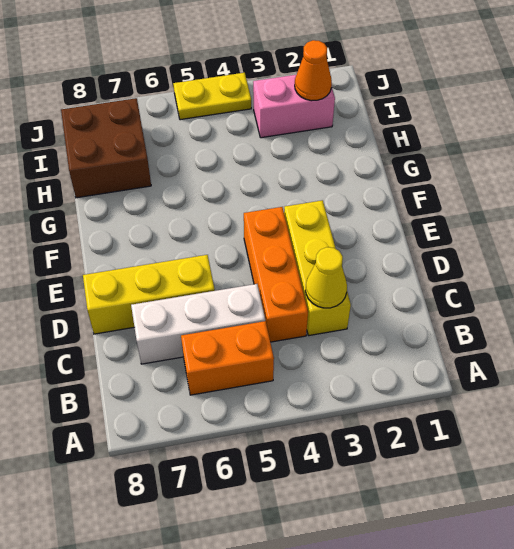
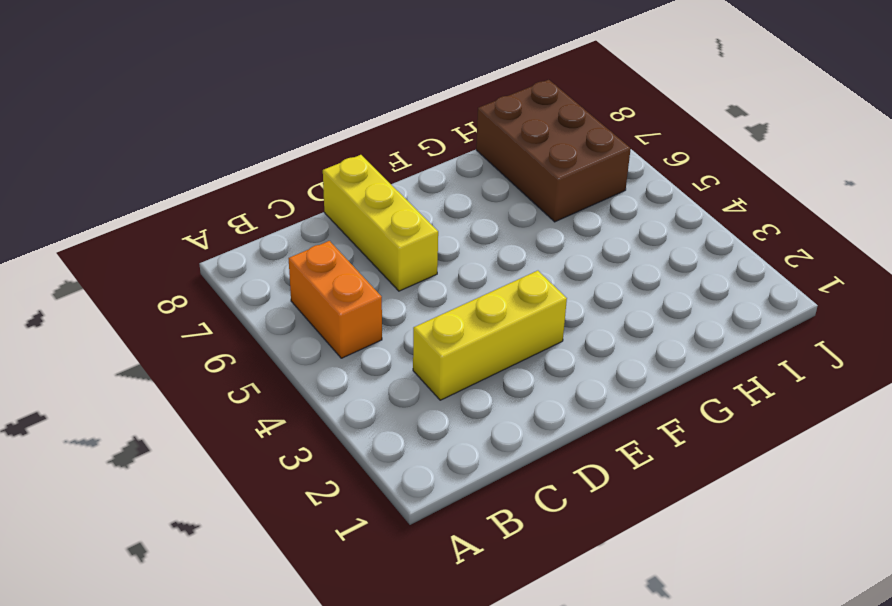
brown 2x3 brick [476,80,631,222] -> brown 2x2 brick [61,98,151,198]
none -> orange 1x3 brick [244,207,308,342]
none -> white 1x3 brick [131,284,265,364]

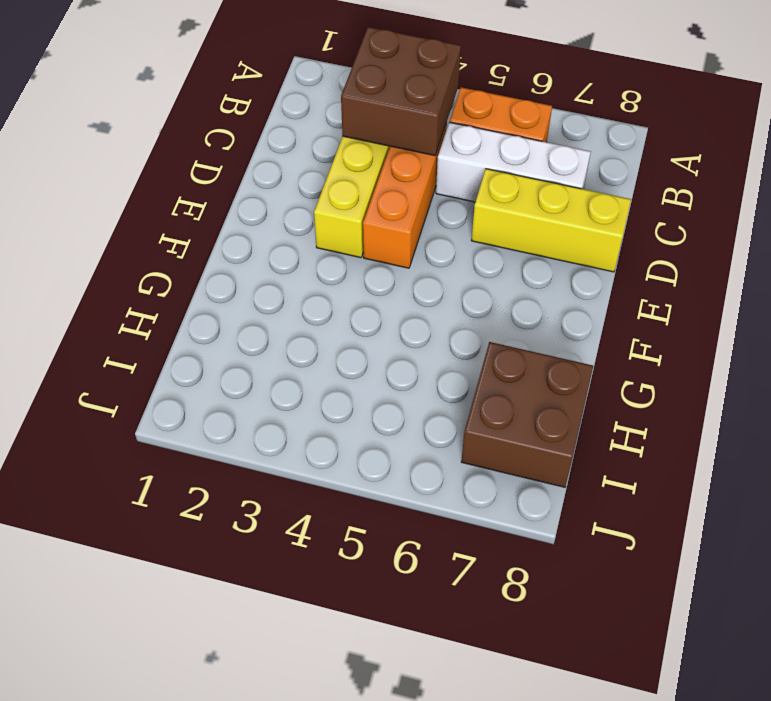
brown 2x2 brick [341,27,461,156] -> yellow 1x1 cone [306,247,347,308]
none -> pink 1x2 brick [253,75,335,138]
none -> yellow 1x2 plate [173,73,251,120]

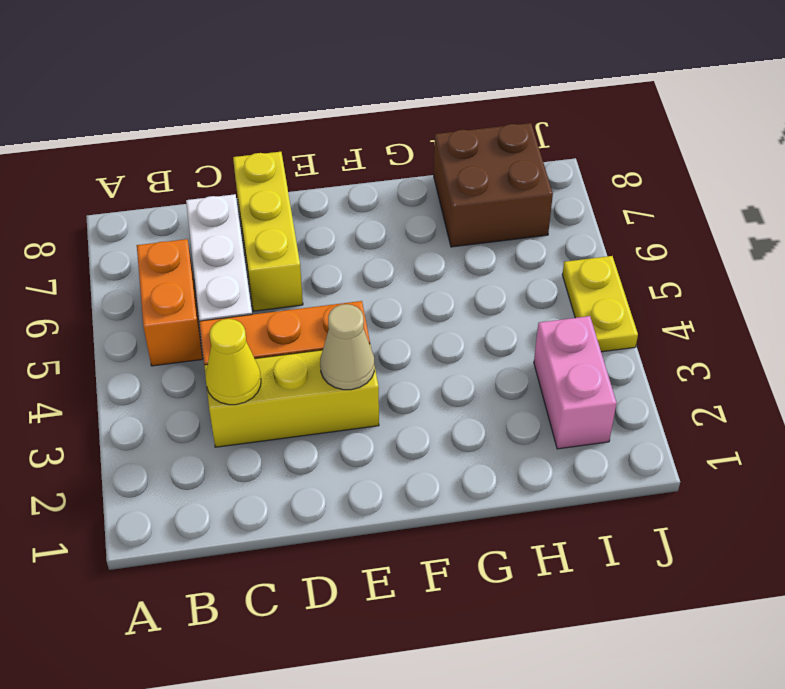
tan 1x1 cone [320,304,374,390] -> none
none -> orange 1x1 cone [295,40,332,101]

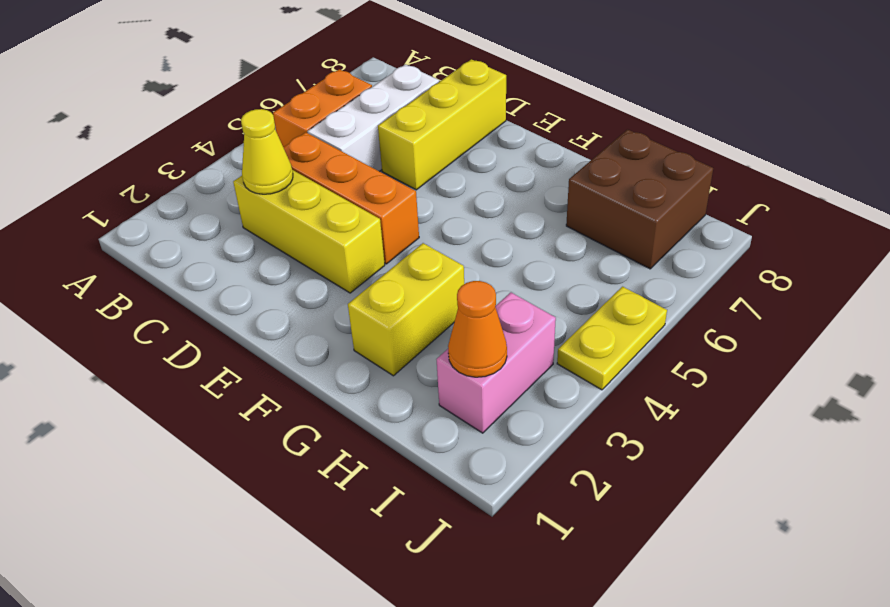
yellow 1x2 brick [348,243,464,376] -> none

